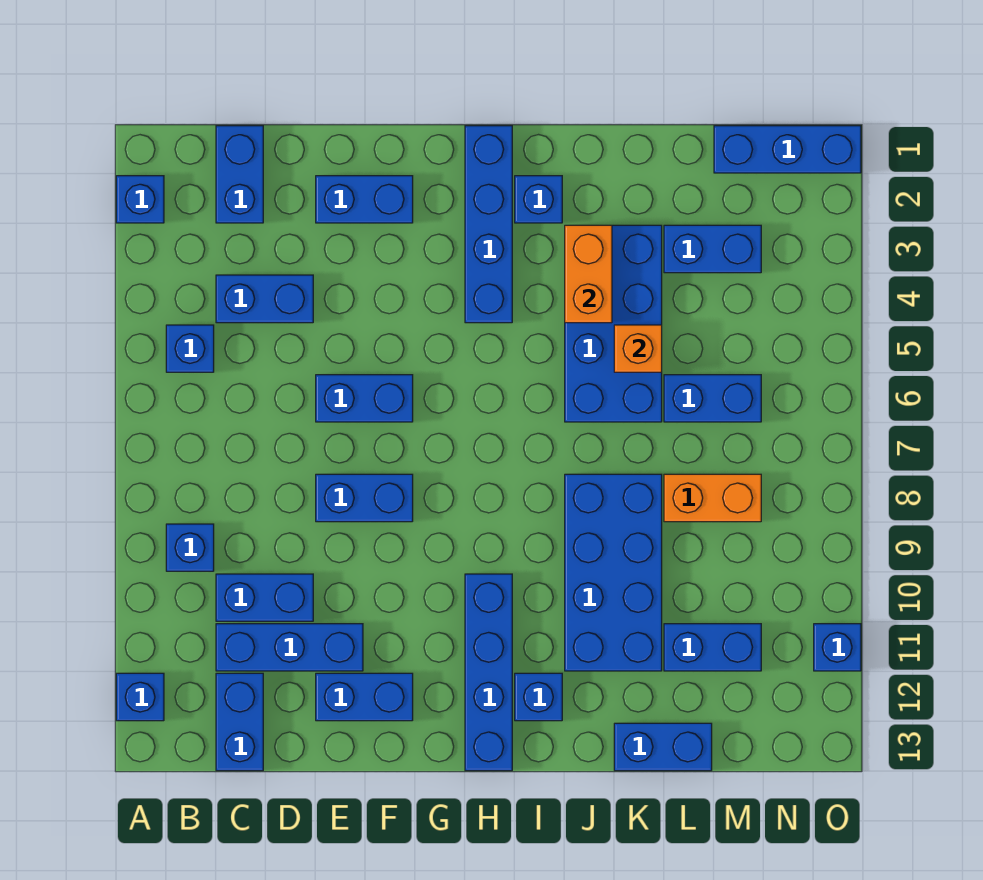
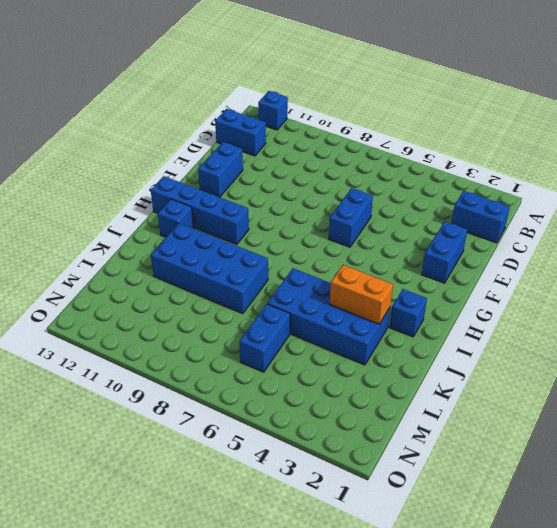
none -> blue 1x1 brick [116,176,164,223]
none -> blue 1x1 brick [166,325,214,372]
none -> blue 1x1 brick [166,524,214,571]

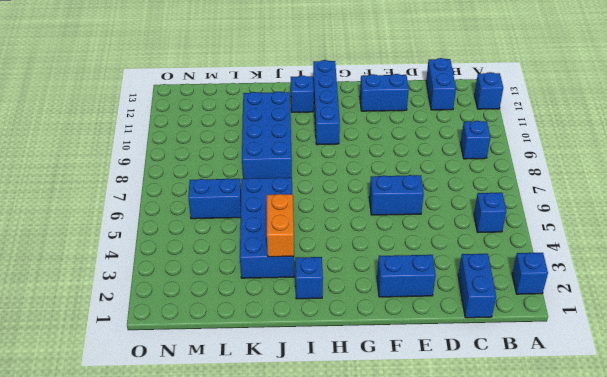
none -> blue 1x2 brick [216,275,313,323]
none -> blue 1x2 brick [216,574,313,621]
none -> blue 1x3 brick [216,624,363,671]

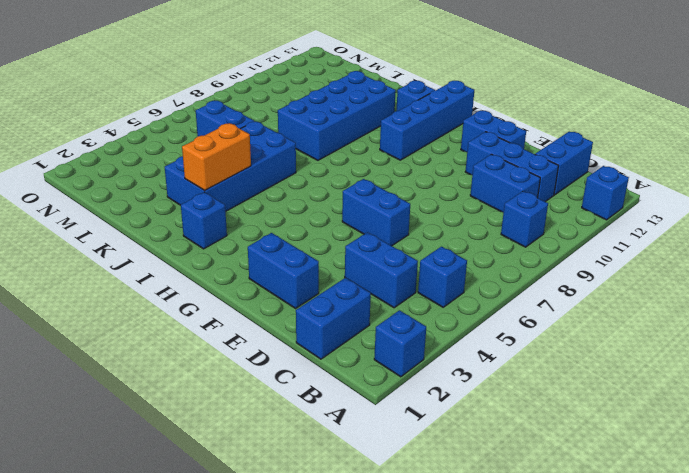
none -> blue 1x2 brick [316,474,413,522]
none -> blue 1x4 brick [465,126,512,323]
none -> blue 1x2 brick [614,723,712,771]

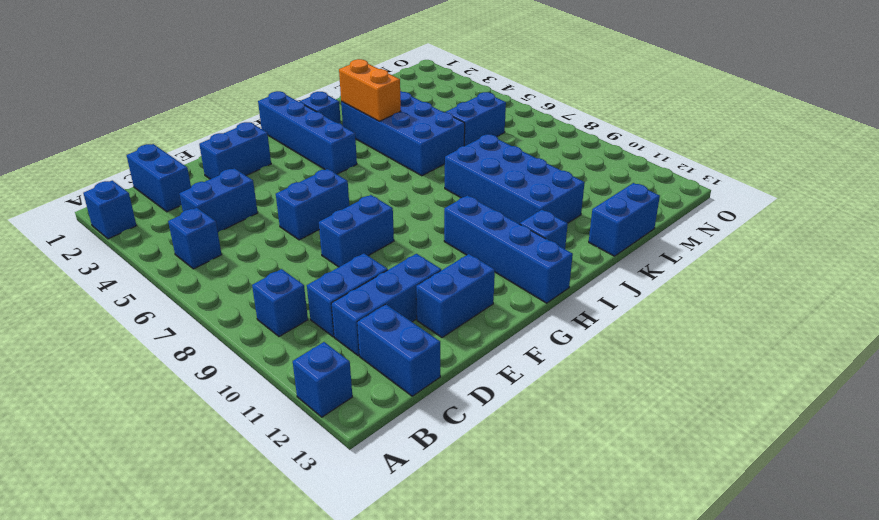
none -> blue 1x2 brick [664,225,761,273]
none -> orange 1x2 brick [664,474,761,522]
none -> blue 1x2 brick [664,624,761,671]

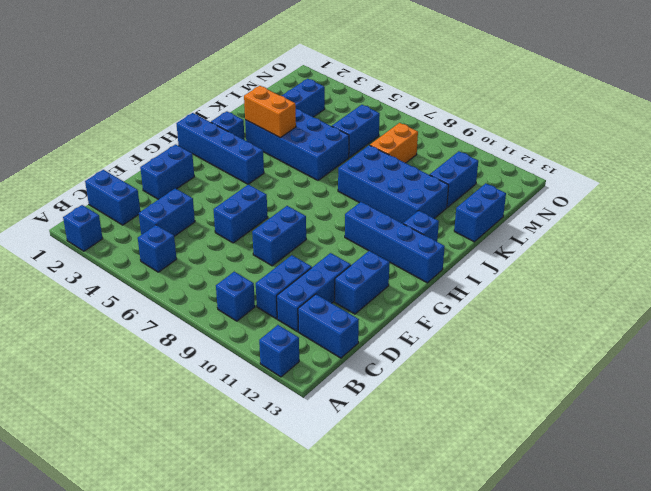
none -> blue 1x3 brick [714,126,861,173]
none -> blue 1x1 brick [814,624,861,671]
none -> orange 1x1 brick [614,325,662,372]

